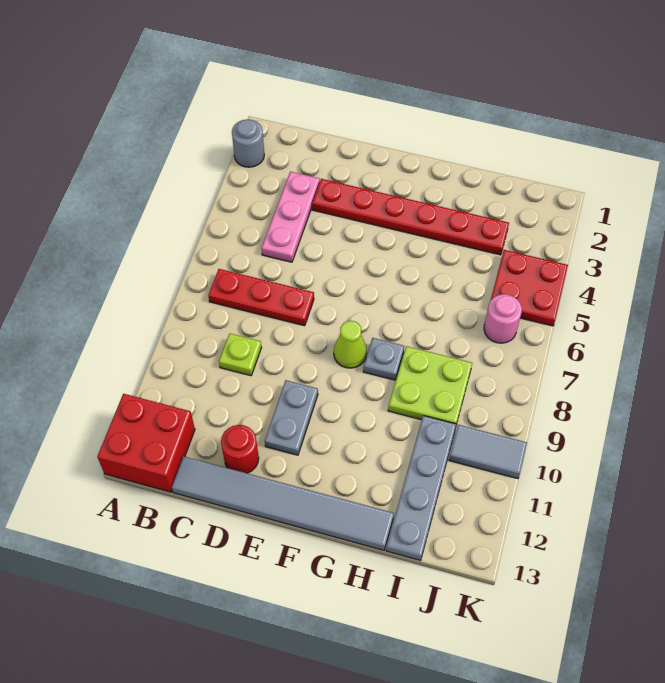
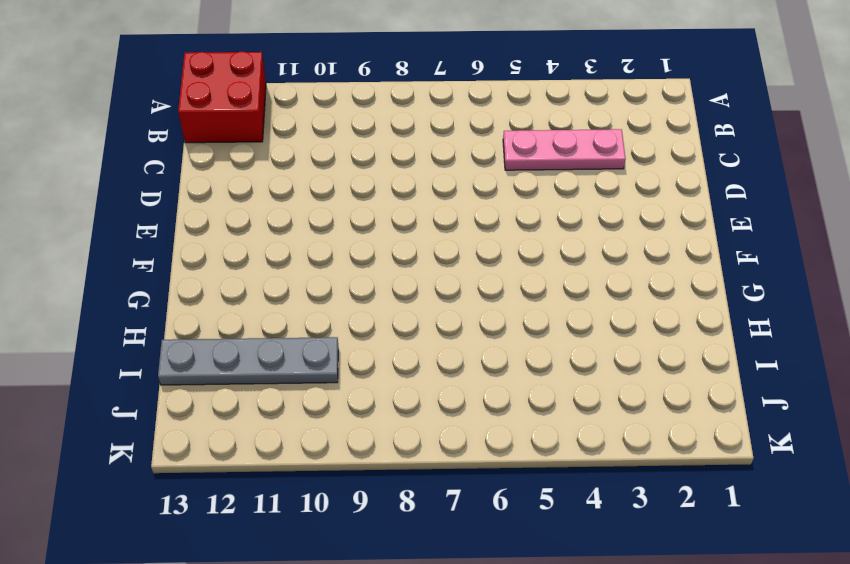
none -> grey 1x1 round brick [232,119,264,167]
none -> red 1x3 plate [208,269,314,326]
none -> lime 1x1 plate [219,334,262,376]

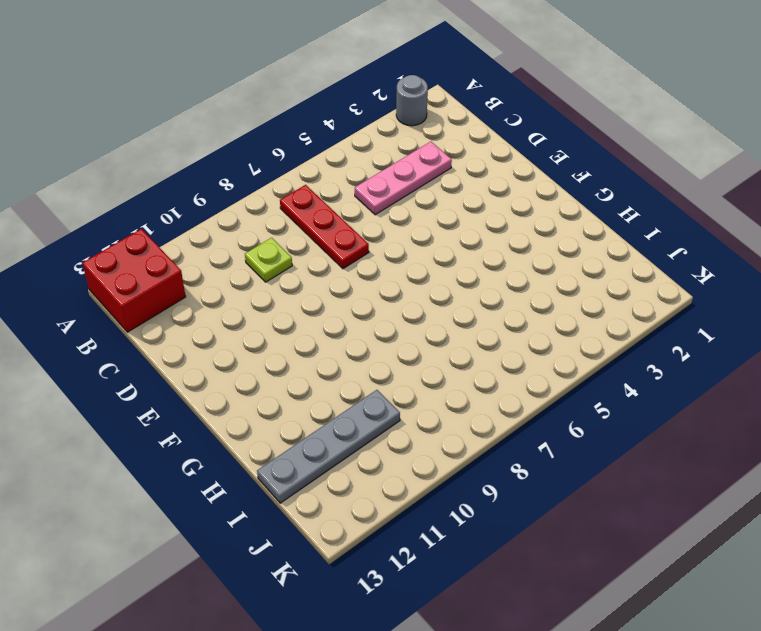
none -> grey 1x6 tile [172,456,394,550]
none -> red 1x6 plate [312,179,509,255]
none -> red 1x1 round brick [221,425,259,473]

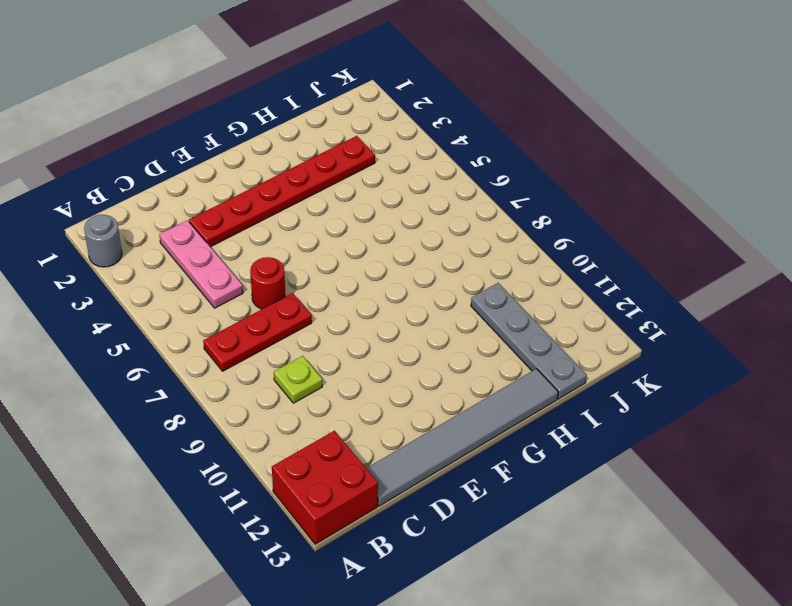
red 1x1 round brick [250,257,285,309] -> red 1x1 round brick moved to [221,425,259,473]
none -> grey 1x2 plate [265,380,318,455]
none -> lime 1x1 cone [334,321,367,368]
none -> grey 1x1 plate [363,338,404,380]

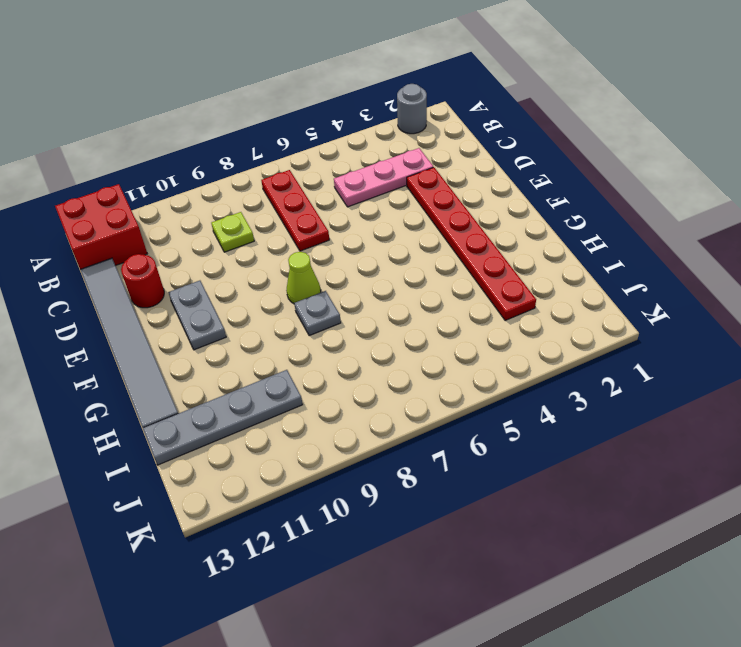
grey 1x2 plate [168,281,226,350] -> grey 1x2 plate turned to [265,380,318,455]
none -> lime 2x2 plate [388,346,472,424]
none -> red 2x2 plate [491,250,568,326]
none -> pink 1x1 round brick [484,294,522,343]

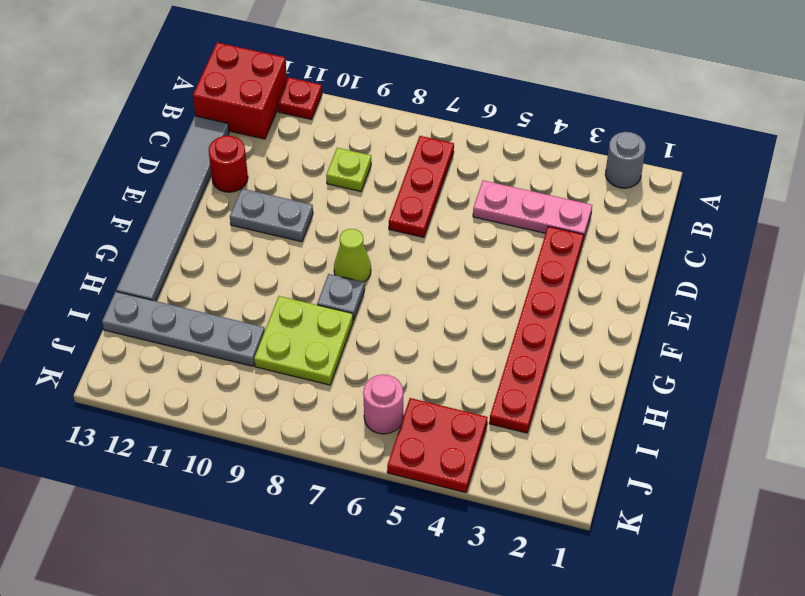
red 1x1 plate [278,77,322,119] -> none
none -> grey 1x2 tile [449,425,527,479]

